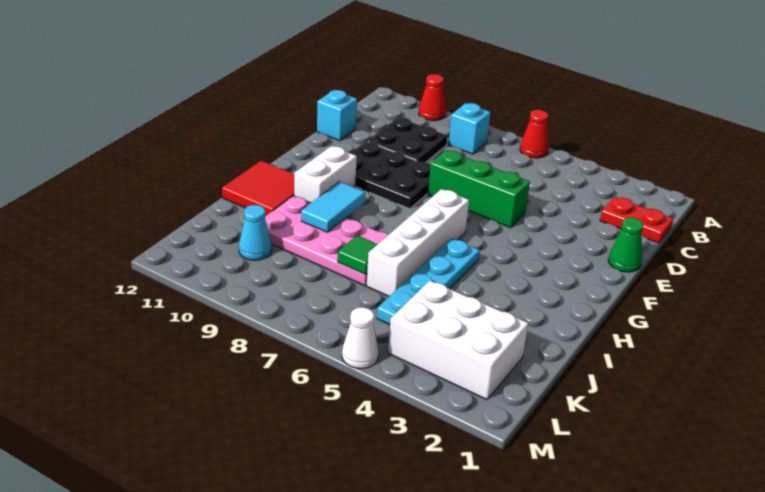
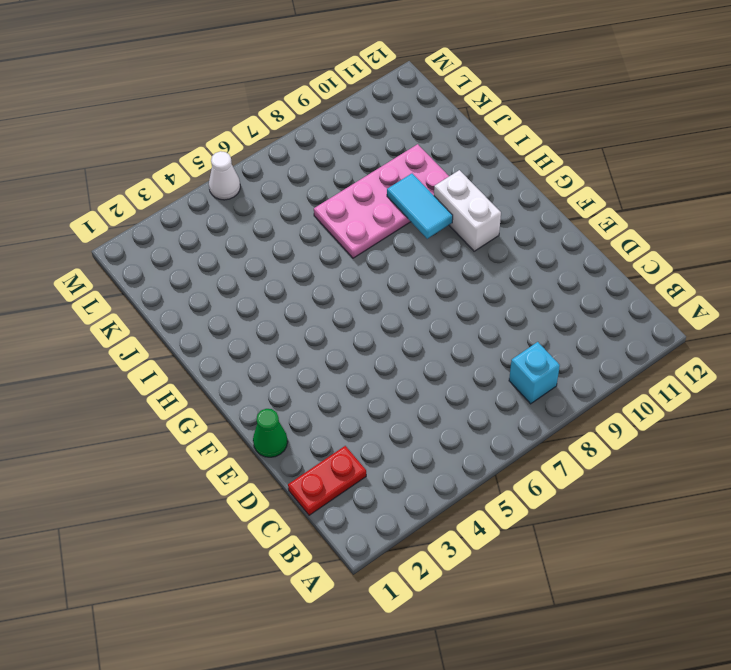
none -> red 1x1 cone [520,110,549,158]
none -> red 1x1 cone [419,74,446,121]
none -> black 2x2 plate [367,117,447,162]

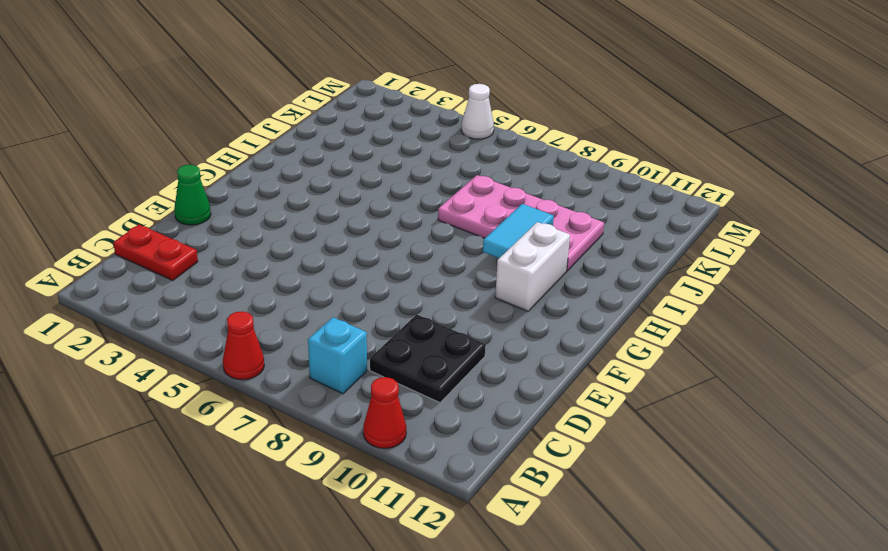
none -> cyan 1x1 brick [317,90,357,141]
none -> green 1x3 brick [428,150,530,228]
none -> black 2x3 plate [351,142,431,209]

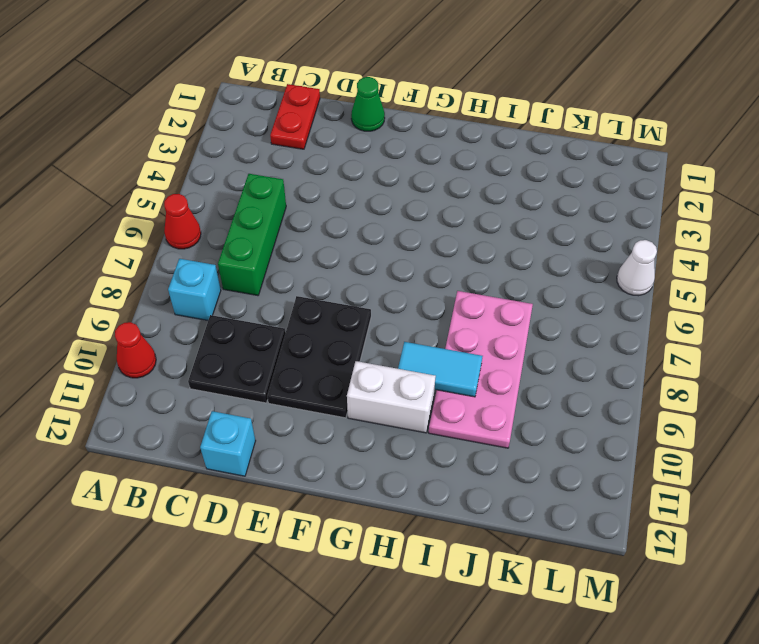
green 1x3 brick [218,174,286,296] -> green 1x3 brick moved to [428,150,530,228]
none -> white 1x4 brick [367,189,469,296]
none -> cyan 1x4 plate [377,238,480,324]
none -> red 2x2 tile [222,160,294,216]

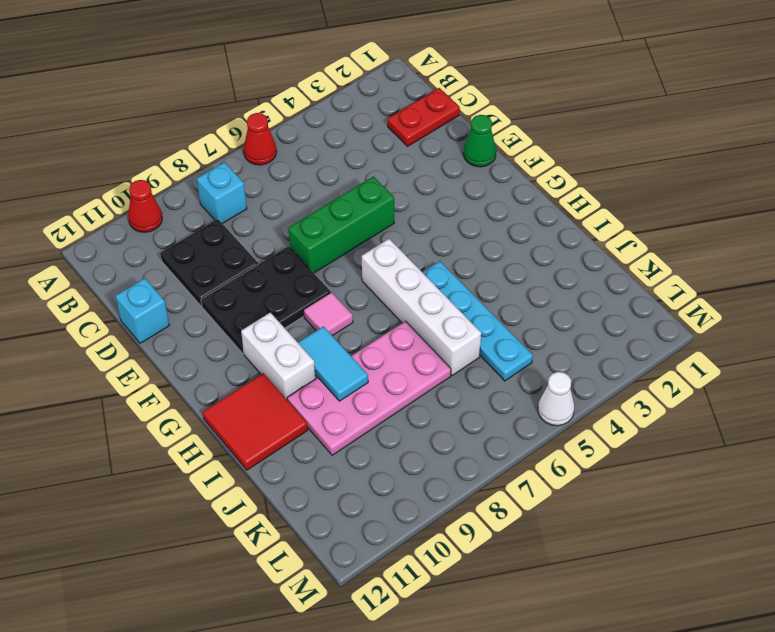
pink 1x1 tile [304,292,353,336] -> none
none -> white 2x3 brick [388,281,528,399]
none -> cyan 1x1 cone [239,205,272,260]
none -> green 1x1 tile [338,235,378,274]

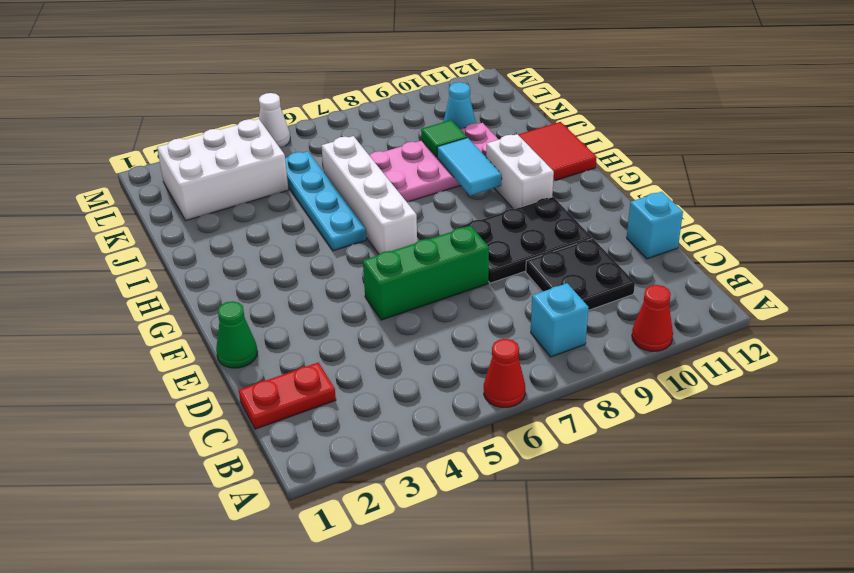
green 1x1 tile [421,120,467,157] -> green 1x1 tile moved to [338,235,378,274]

